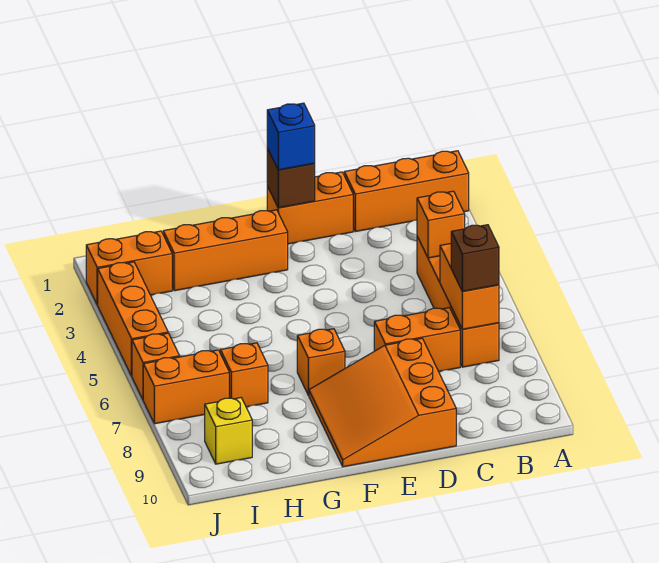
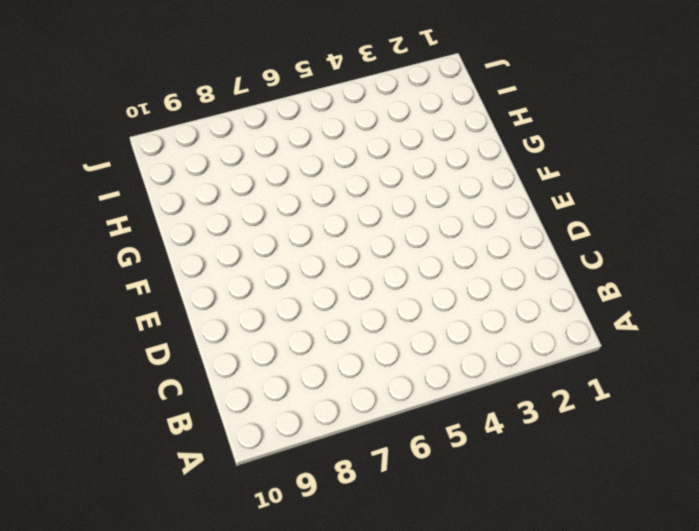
none -> orange 1x3 brick [344,151,469,232]
none -> orange 1x4 brick [417,237,499,367]
none -> orange 1x2 brick [374,308,460,372]

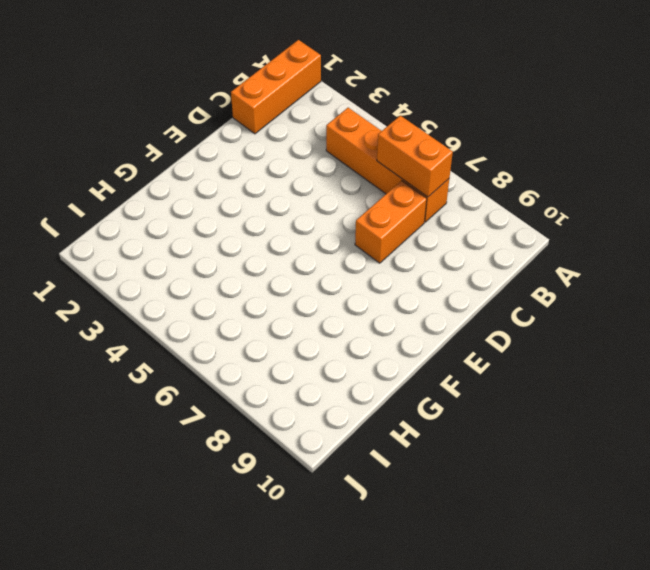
none -> orange 1x2 brick [267,172,353,244]
none -> orange 3x3 slope [309,338,456,467]
none -> orange 1x3 brick [163,210,288,291]

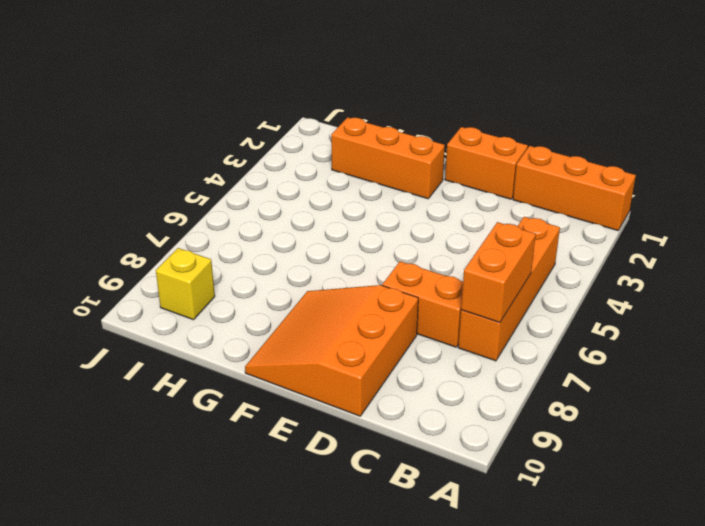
none -> orange 1x1 brick [297,329,345,395]
none -> orange 1x1 brick [220,343,268,407]
none -> orange 1x2 brick [86,231,172,305]

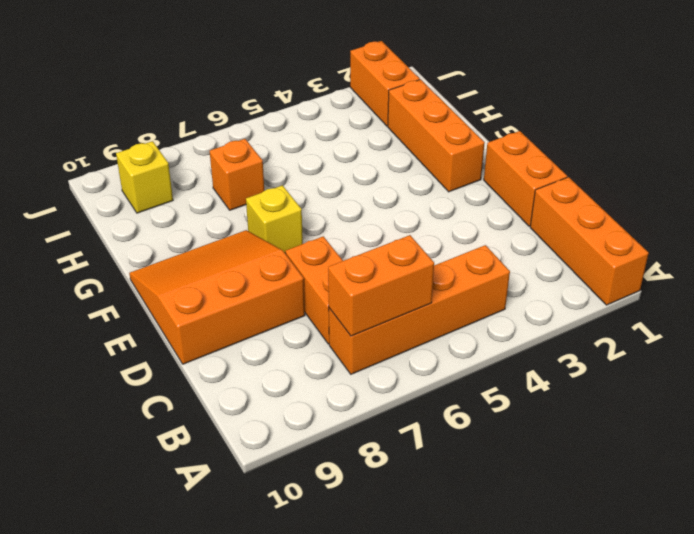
yellow 1x1 brick [246,185,303,253] -> orange 1x1 brick [297,329,345,395]
none -> orange 1x2 brick [143,350,229,424]
none -> orange 1x3 brick [98,262,168,376]
none -> orange 1x1 brick [132,333,180,399]

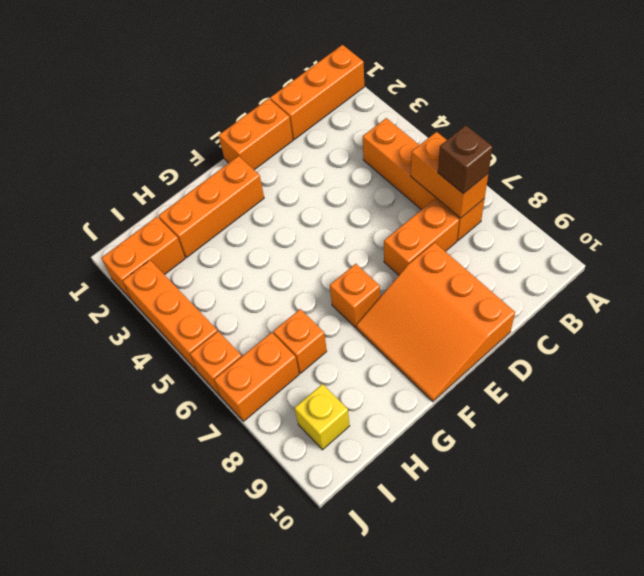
none -> orange 1x1 brick [417,191,465,258]
none -> brown 1x1 brick [267,148,315,208]
none -> blue 1x1 brick [267,103,315,170]

